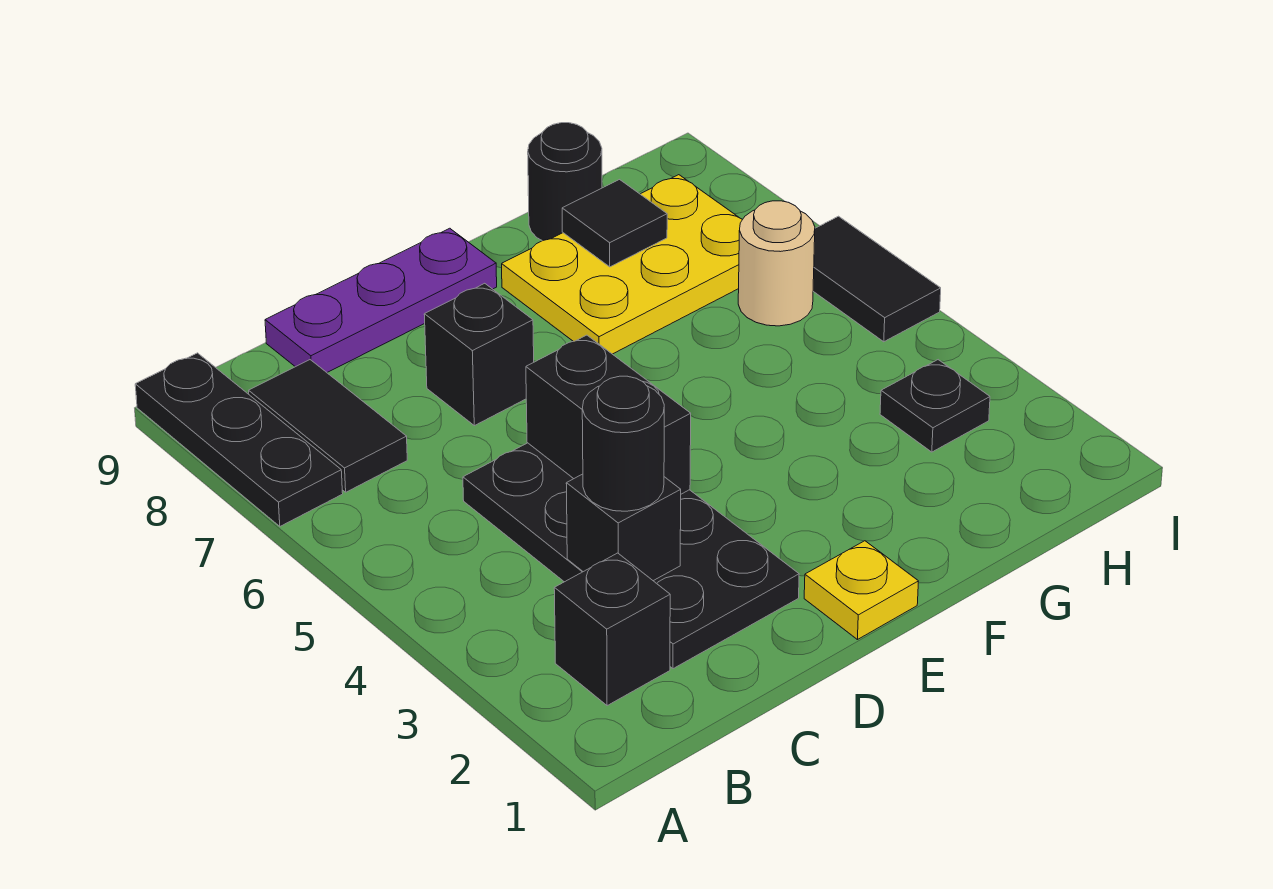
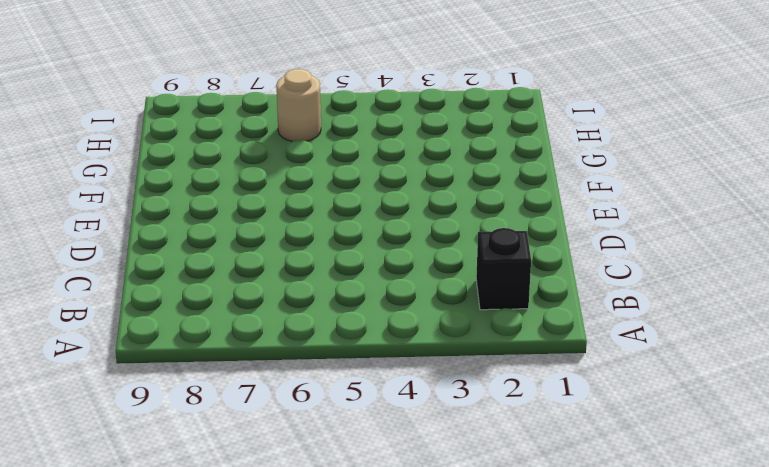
none -> black 1x3 plate [135,353,343,526]
none -> black 1x2 tile [249,360,407,492]
none -> black 2x4 plate [463,443,799,669]

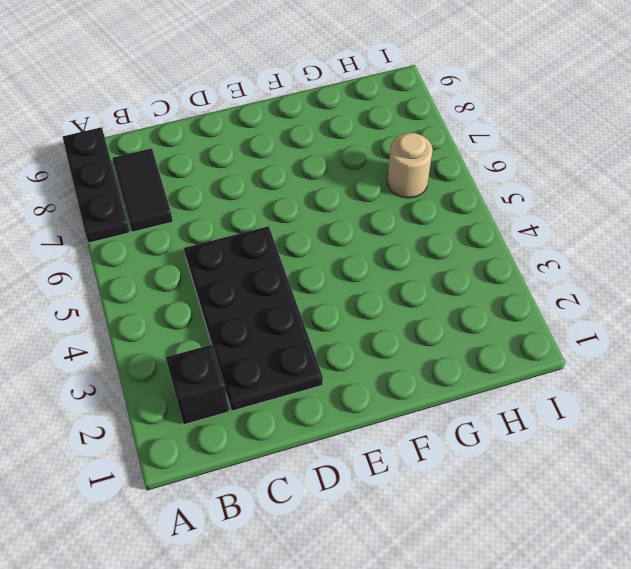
none -> purple 1x3 plate [265,228,497,372]
none -> black 1x1 brick [424,283,534,426]
none -> yellow 1x1 plate [804,541,919,640]

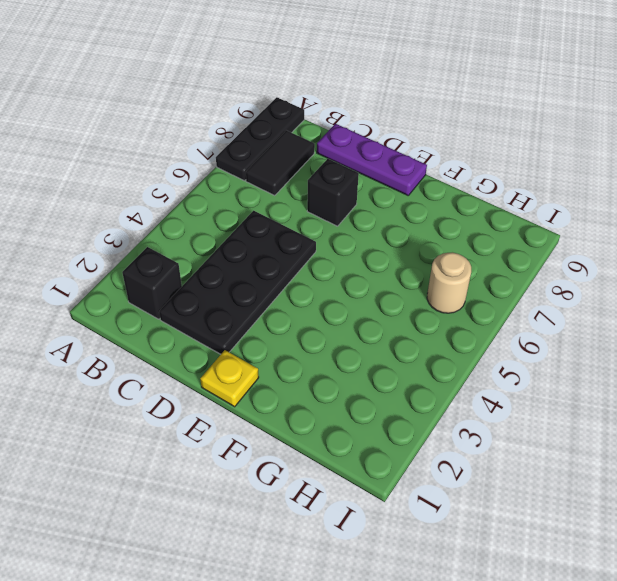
none -> yellow 2x3 plate [502,175,743,354]
none -> black 1x1 round brick [528,123,602,241]
none -> black 1x1 plate [880,360,990,452]

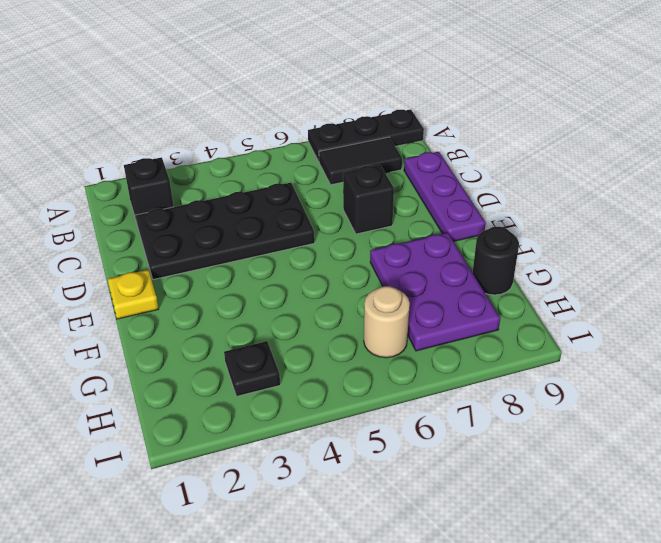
purple 2x3 plate [370,233,500,351] -> yellow 2x3 plate [502,175,743,354]
none -> black 1x2 tile [813,216,941,342]
none -> black 1x1 brick [566,474,681,581]
none -> black 1x2 brick [526,335,691,494]

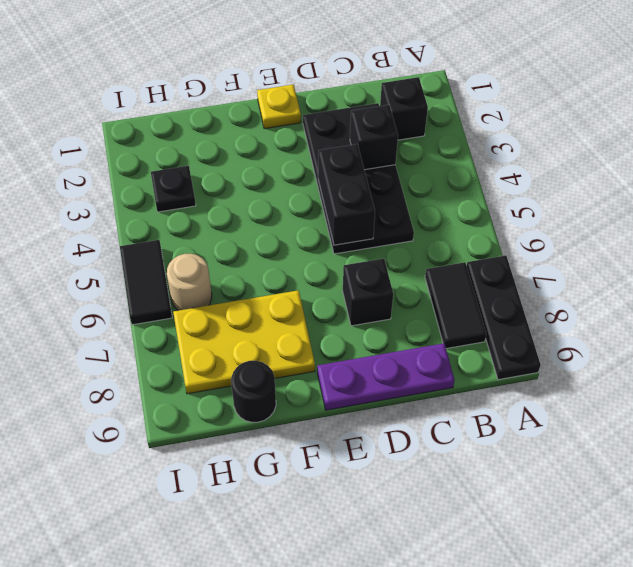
none -> black 1x1 tile [562,180,667,267]
none -> black 1x1 round brick [582,376,664,511]

